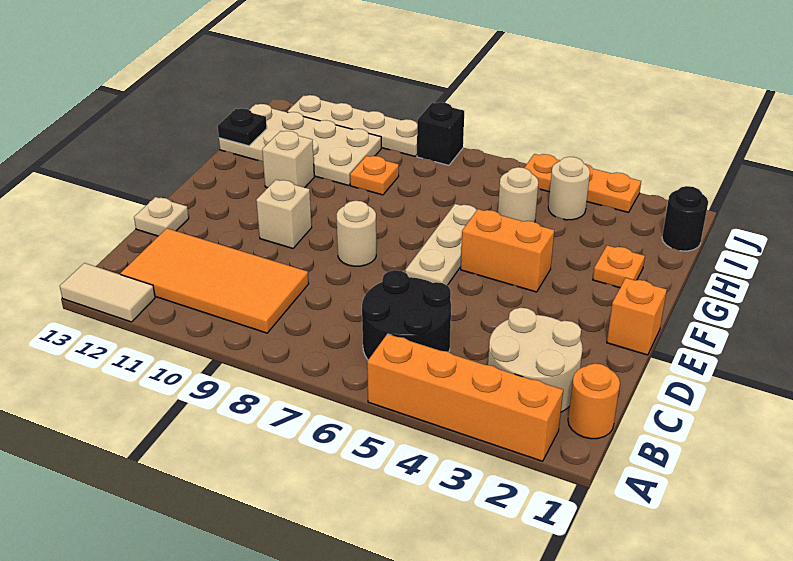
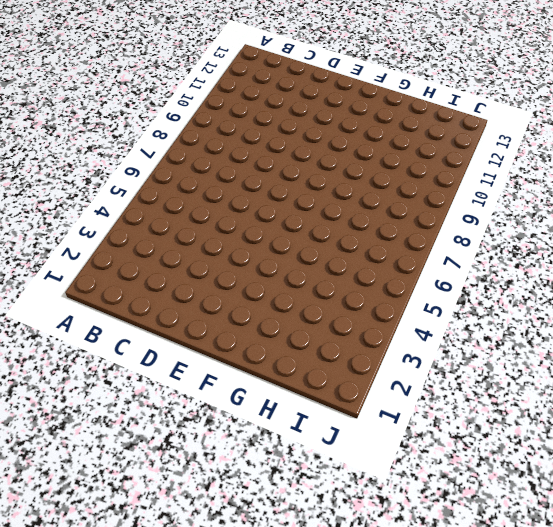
none -> orange 1x4 brick [367,334,563,461]
none -> tan 1x2 tile [60,263,155,322]
none -> orange 1x1 round brick [568,363,620,439]

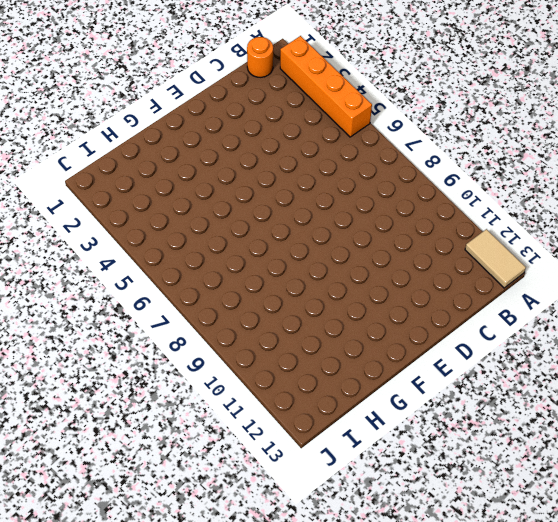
none -> tan 2x2 round brick [488,308,583,412]
none -> black 2x2 round brick [362,270,451,360]
none -> orange 2x4 tile [120,228,309,333]

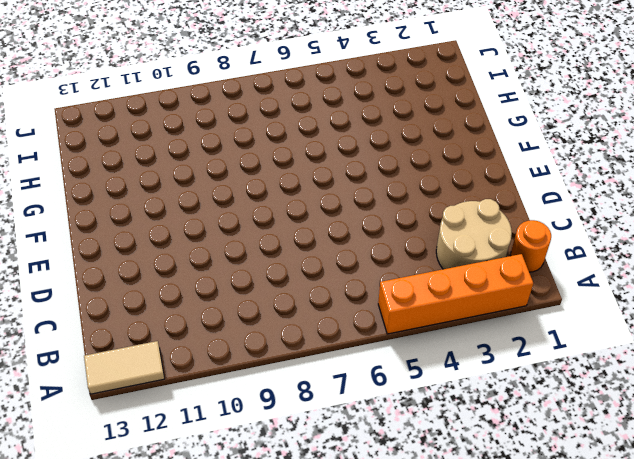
none -> black 2x2 round brick [362,270,451,360]
none -> orange 2x4 tile [120,228,309,333]
none -> tan 1x1 plate [134,197,189,236]

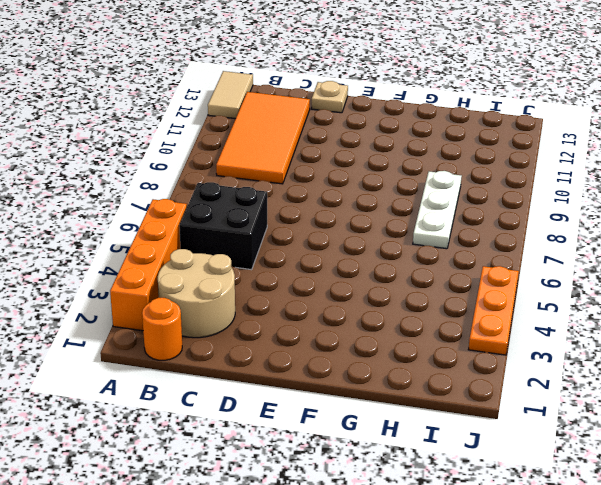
black 2x2 brick [179,182,267,270] -> black 2x2 round brick [362,270,451,360]
white 1x3 plate [413,171,462,249] -> orange 1x1 plate [350,156,399,195]
none -> orange 1x1 brick [607,278,667,355]
none -> tan 1x3 plate [405,204,477,285]
none -> tan 1x1 round brick [337,201,376,266]

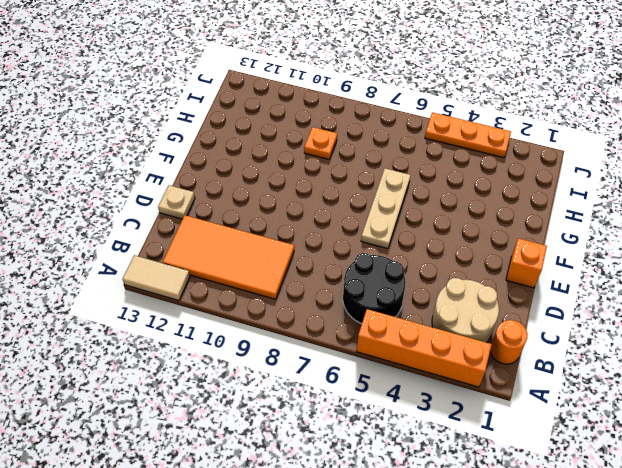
none -> tan 1x1 round brick [337,201,376,266]
none -> tan 1x1 brick [256,180,312,248]
none -> orange 1x2 brick [461,209,554,292]

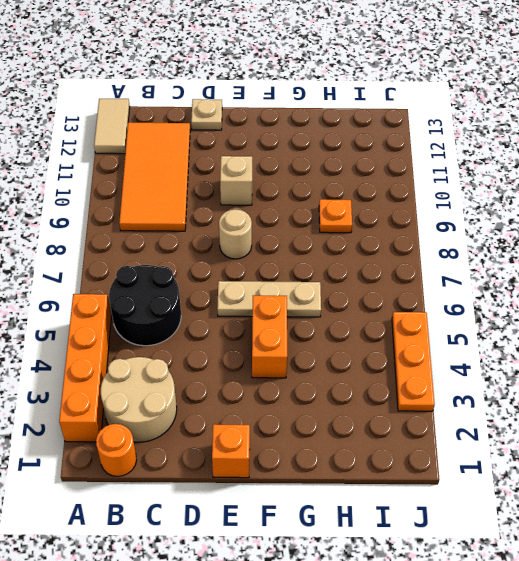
none -> orange 1x1 plate [593,245,645,288]
none -> tan 1x1 brick [262,131,314,188]
none -> tan 1x1 round brick [498,167,538,222]

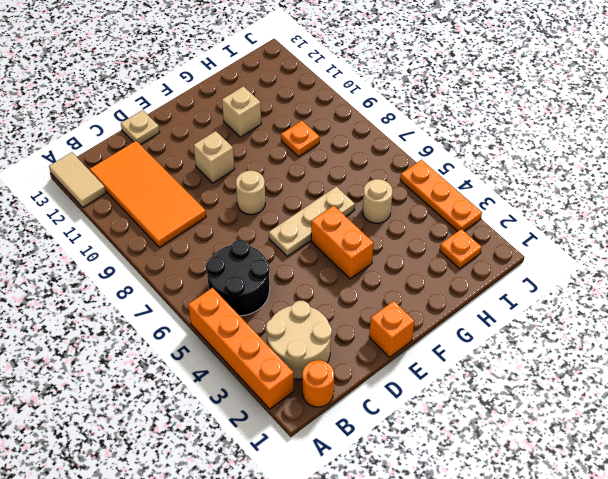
orange 1x1 plate [440,229,482,269] -> orange 1x1 plate moved to [593,245,645,288]
none -> tan 2x4 plate [219,104,381,185]
none -> black 1x1 round brick [662,186,708,251]
none -> tan 1x1 round brick [548,157,590,220]

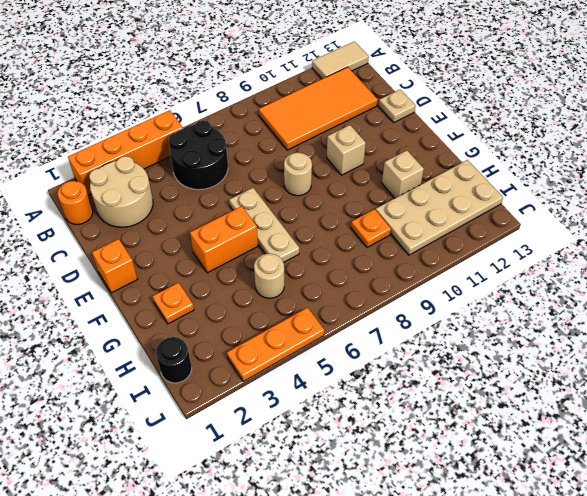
none -> tan 1x1 round brick [548,157,590,220]
none -> black 1x1 brick [417,102,464,165]
none -> tan 1x4 plate [287,95,417,156]

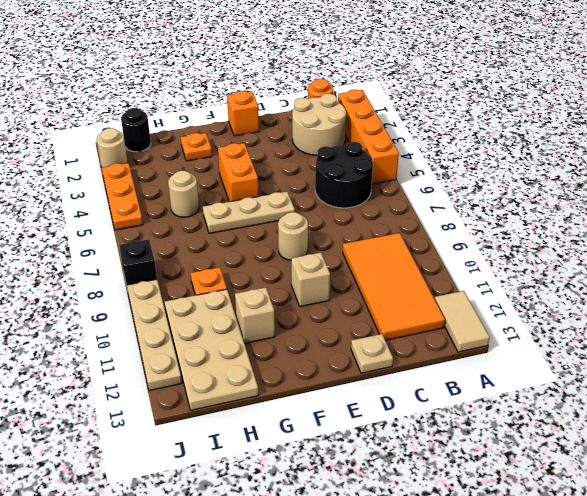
tan 1x1 round brick [97,128,128,167] -> tan 1x1 round brick moved to [548,157,590,220]
none -> black 1x1 plate [218,108,267,146]

